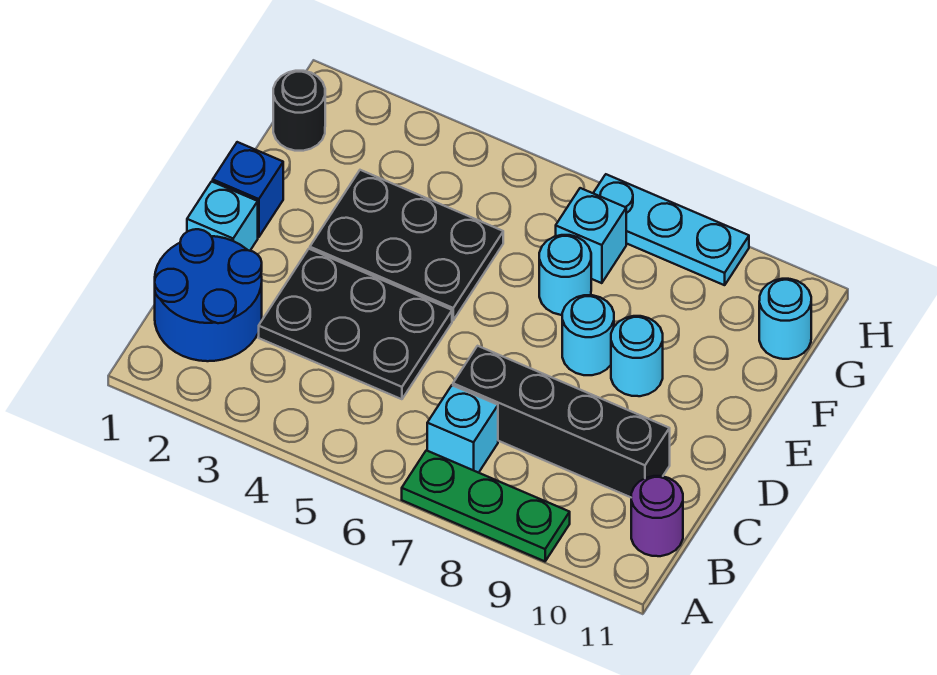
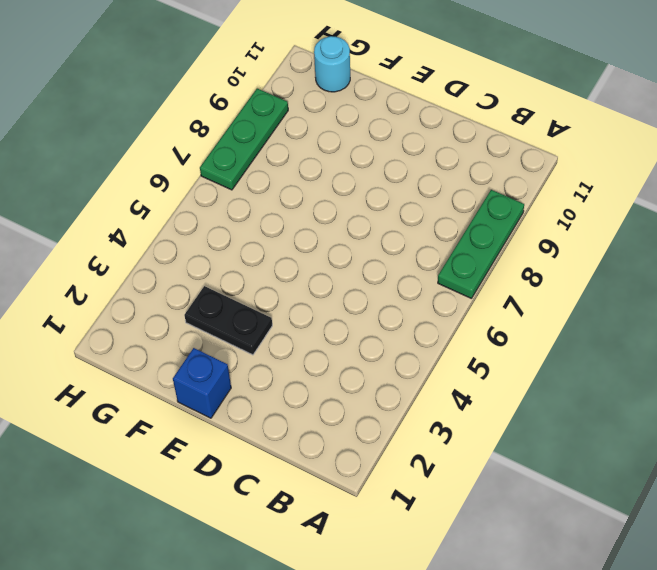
black 1x2 plate [184,286,272,355] -> black 2x3 plate [310,170,503,320]
green 1x3 plate [200,89,288,190] -> cyan 1x3 plate [593,174,749,285]
none -> blue 2x2 round brick [155,229,262,361]
none -> cyan 1x1 brick [427,385,498,473]
none -> purple 1x1 round brick [631,476,683,556]

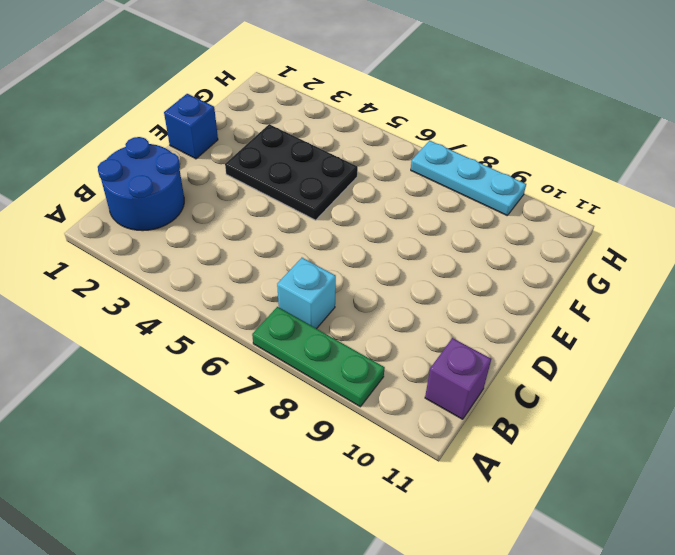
purple 1x1 brick [425,338,491,419] -> purple 1x1 round brick [631,476,683,556]
none -> black 2x3 plate [259,249,452,399]
none -> black 1x4 brick [453,346,670,497]
none -> cyan 1x1 brick [187,181,258,251]

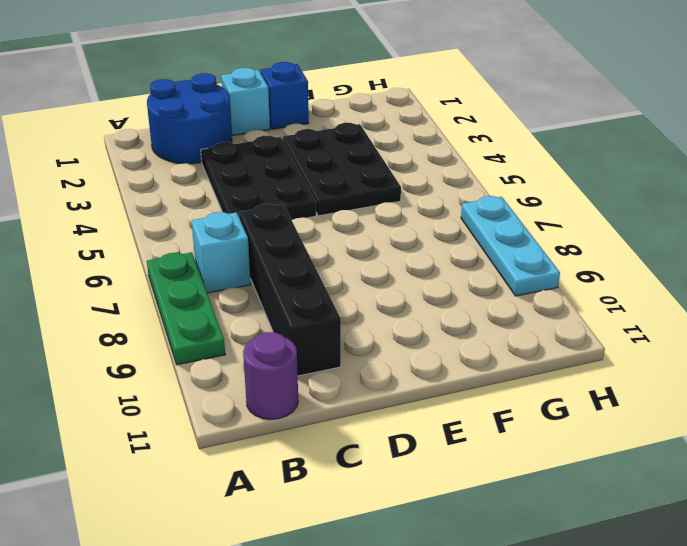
none -> cyan 1x1 round brick [562,295,614,375]
none -> cyan 1x1 round brick [611,316,663,396]
none -> cyan 1x1 round brick [539,235,591,315]

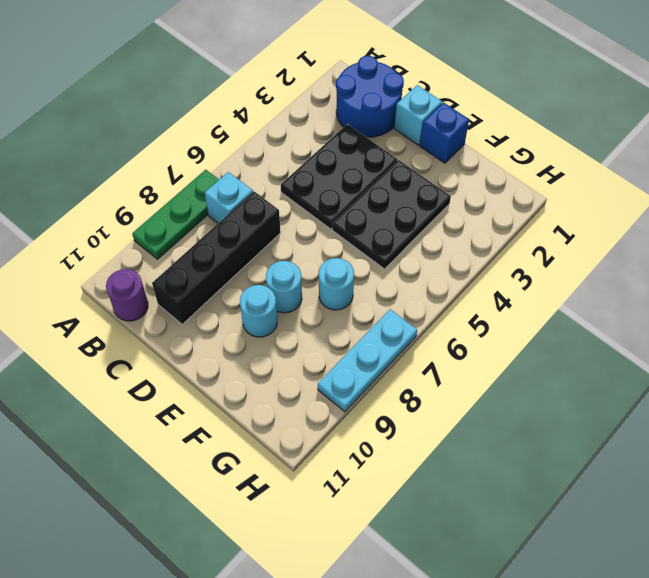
none -> black 1x1 round brick [273,71,325,151]
none -> cyan 1x1 brick [556,188,626,283]
none -> cyan 1x1 round brick [759,279,811,359]

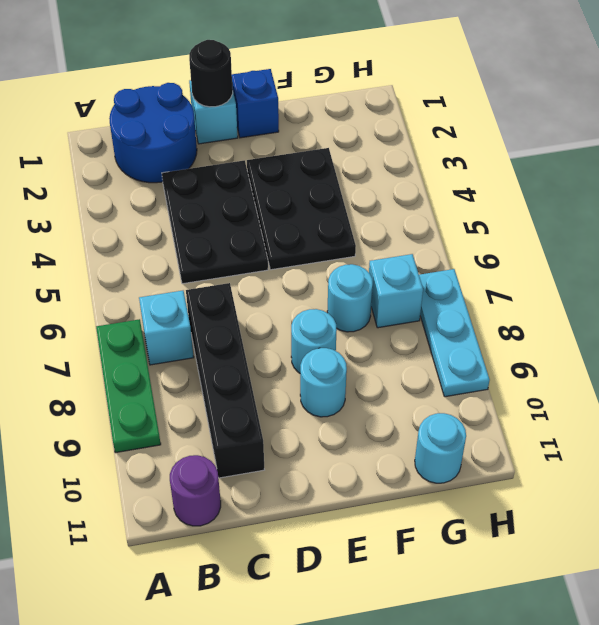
black 1x1 round brick [189,40,233,107] -> black 1x1 round brick moved to [273,71,325,151]

